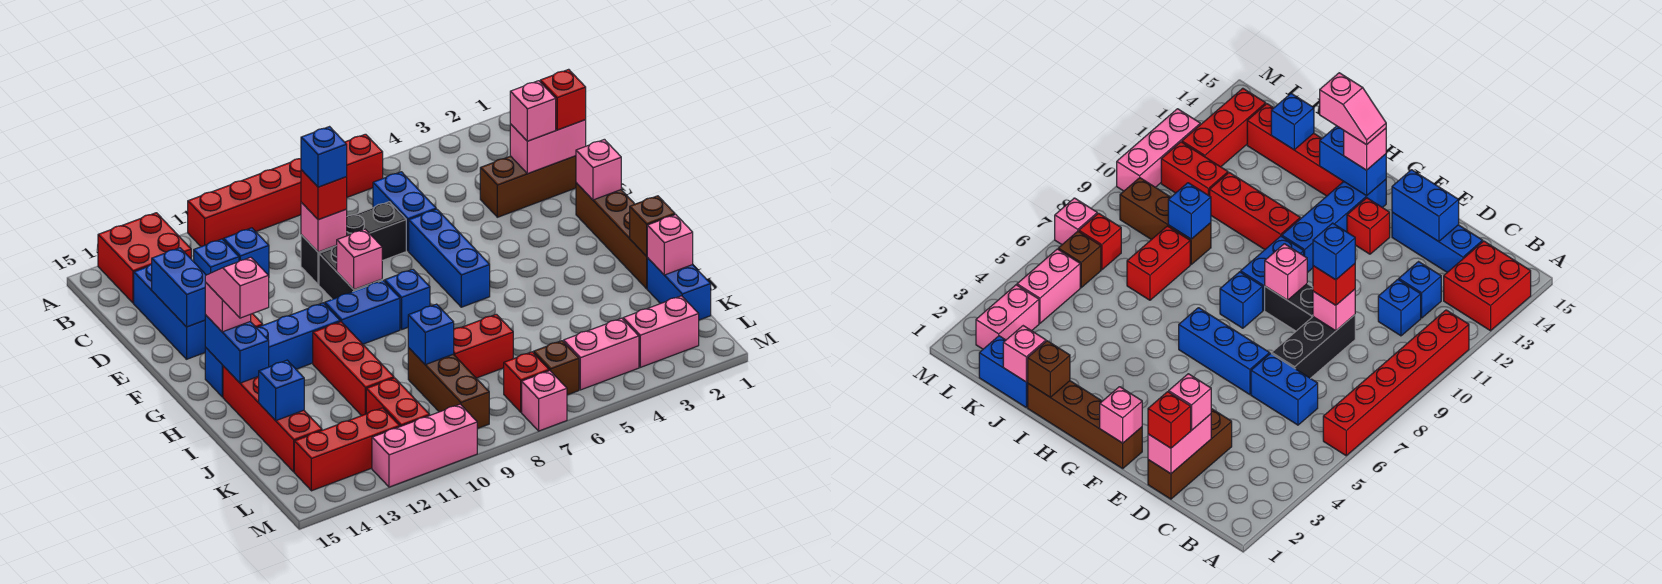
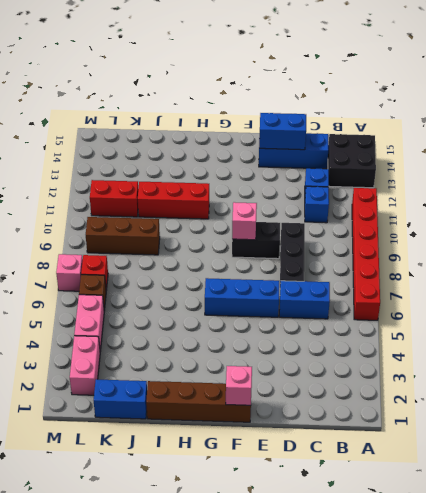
black 2x2 brick [328,134,376,188] -> red 2x2 brick [98,213,191,303]
none -> brown 1x3 brick [480,156,576,217]
none -> red 1x1 brick [1347,198,1390,254]
none -> blue 1x1 brick [385,269,430,329]
none -> blue 1x2 brick [325,280,400,344]

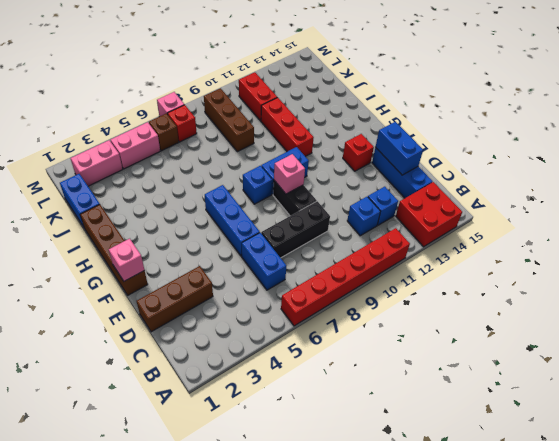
none -> blue 1x4 brick [205,303,340,397]
none -> red 1x4 brick [223,366,322,472]
none -> red 1x2 brick [454,314,513,378]
none -> red 1x3 brick [294,408,400,491]

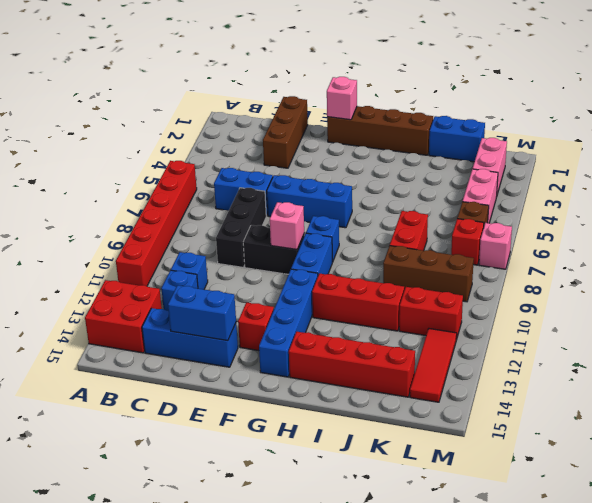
red 1x3 tile [410,329,457,402] -> red 1x3 brick [294,408,400,491]
none -> pink 1x3 brick [372,404,477,487]
none -> pink 1x2 brick [510,120,586,174]
none -> pink 1x1 brick [301,202,347,252]
none -> blue 1x2 brick [205,315,269,383]

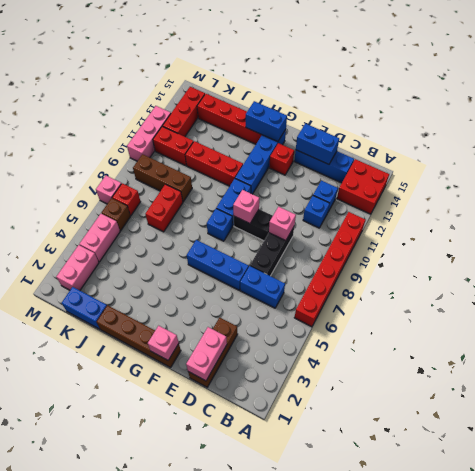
none -> brown 1x1 brick [630,196,675,256]
none -> pink 1x1 brick [647,215,693,275]
none -> blue 1x1 brick [408,304,454,365]
none -> blue 1x1 brick [258,360,304,421]

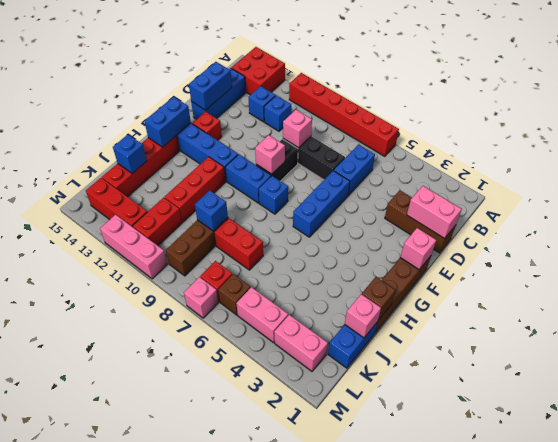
none -> red 1x1 brick [540,69,586,130]
none -> pink 1x1 brick [510,81,556,141]
none -> red 1x1 brick [301,170,347,220]
none -> pink 1x1 brick [205,282,251,332]

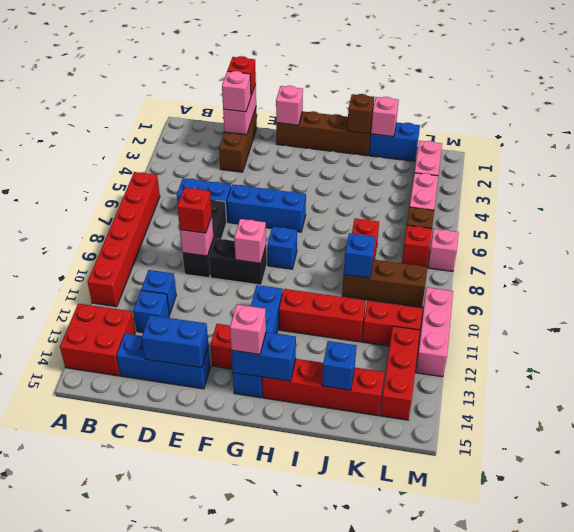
none -> blue 1x2 brick [325,280,400,344]
none -> blue 1x1 brick [301,127,347,187]
none -> pink 1x2 slope [205,257,269,318]

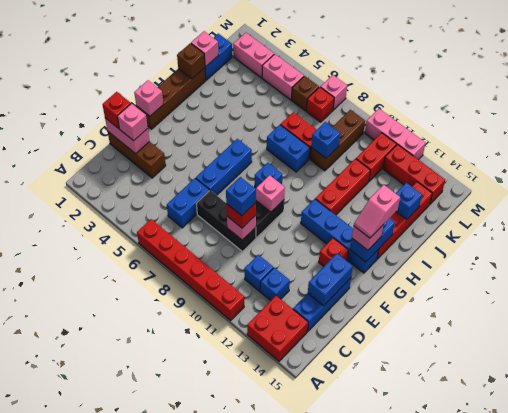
blue 1x2 brick [267,125,310,172] -> blue 1x2 brick moved to [325,280,400,344]

